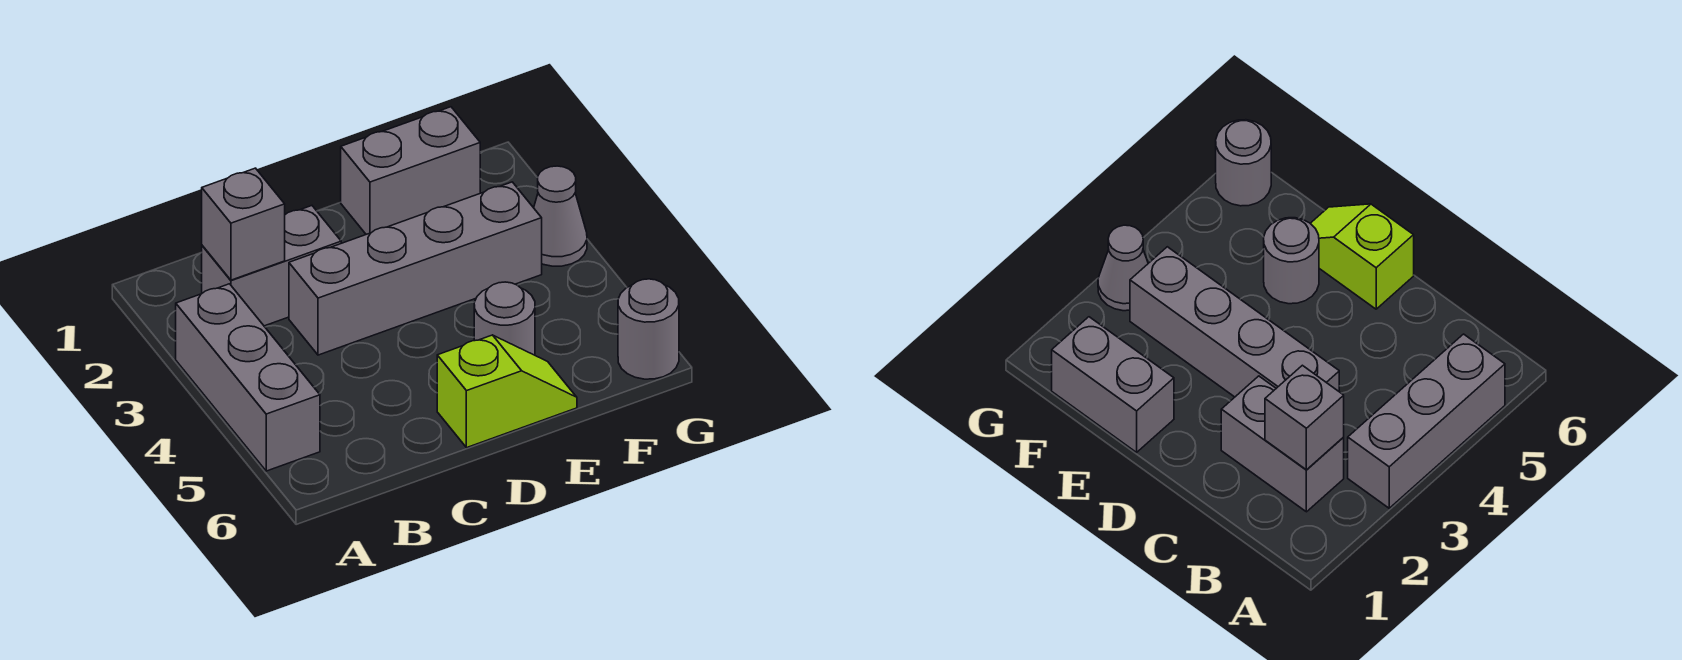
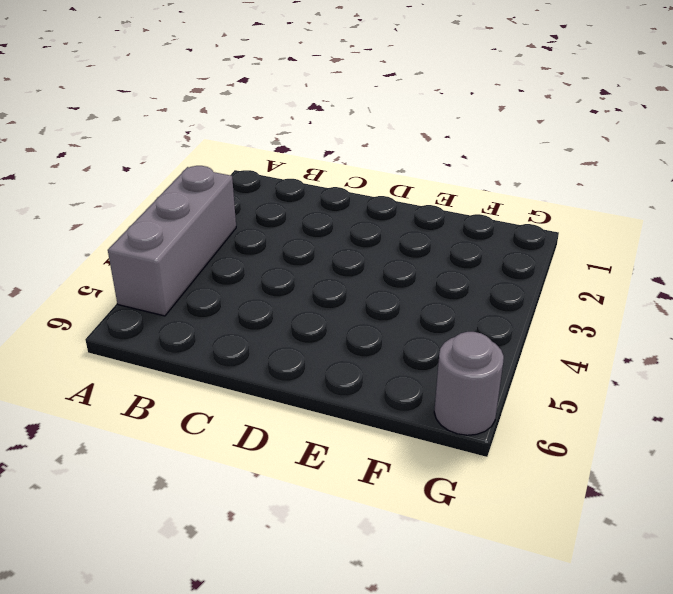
none -> grey 1x2 brick [201,206,341,326]
none -> grey 1x4 brick [289,182,542,355]

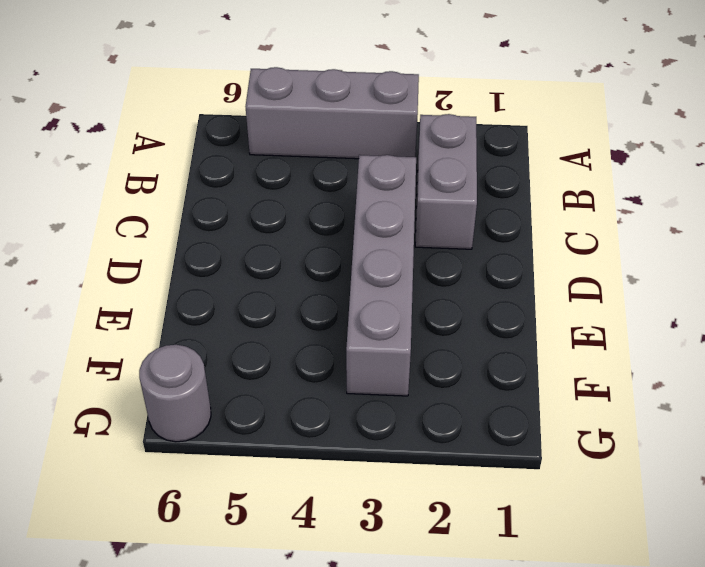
none -> lime 1x2 slope [437,335,577,448]
none -> grey 1x2 brick [341,107,480,234]

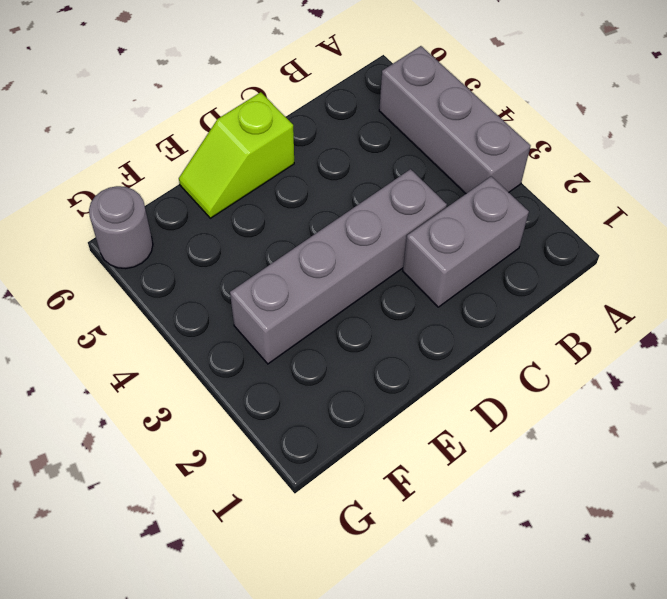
none -> grey 1x2 brick [341,107,480,234]
none -> grey 1x1 round brick [474,282,535,355]

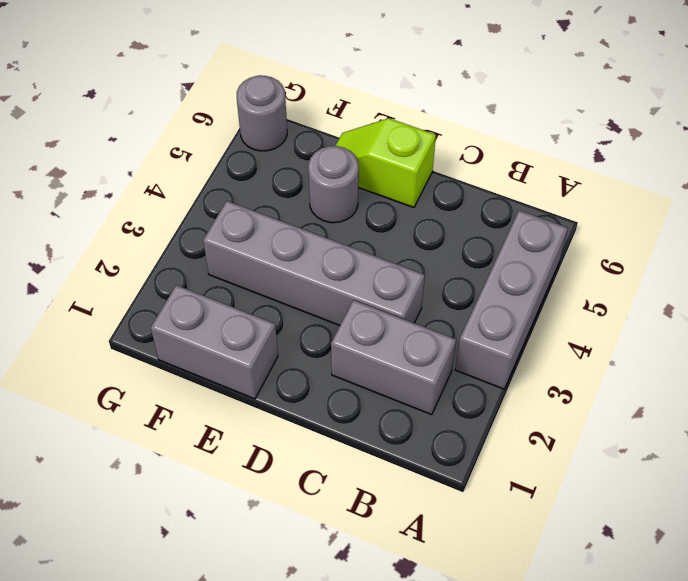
none -> grey 1x1 cone [534,166,587,266]
none -> grey 1x1 brick [202,168,285,280]

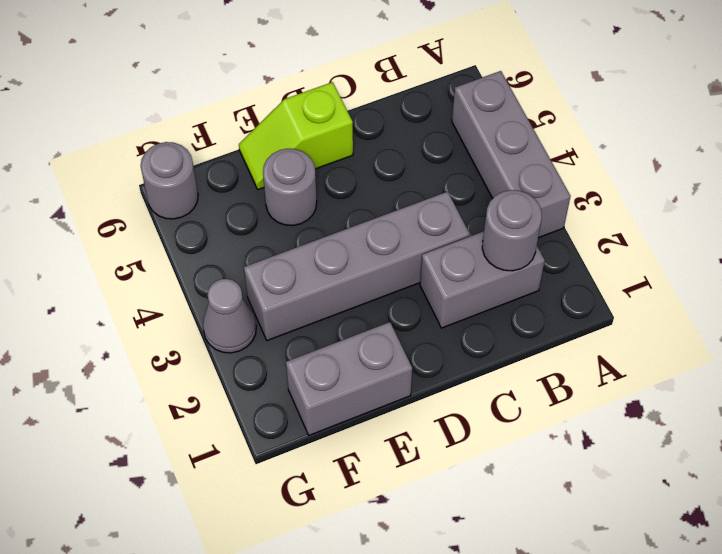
grey 1x1 round brick [482,190,542,271] -> grey 1x1 brick [202,168,285,280]

